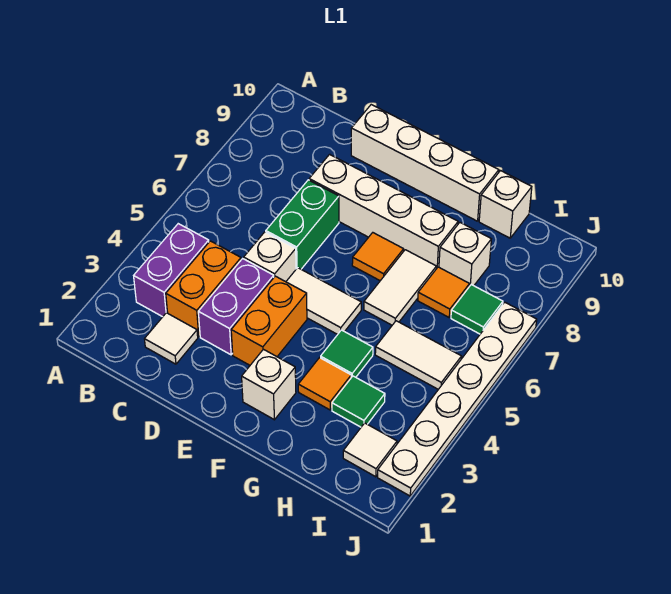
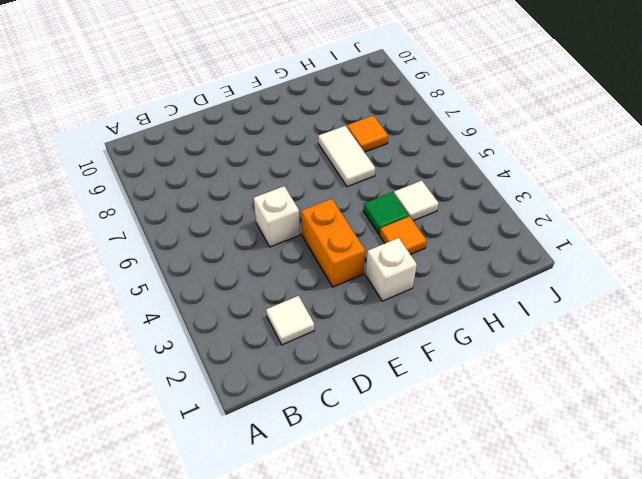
white 1x1 tile [394,181,439,221] -> white 1x1 tile moved to [343,423,397,477]
none -> purple 1x2 brick [134,224,209,317]
none -> orange 1x2 brick [166,241,241,337]
none -> purple 1x2 brick [198,259,274,355]

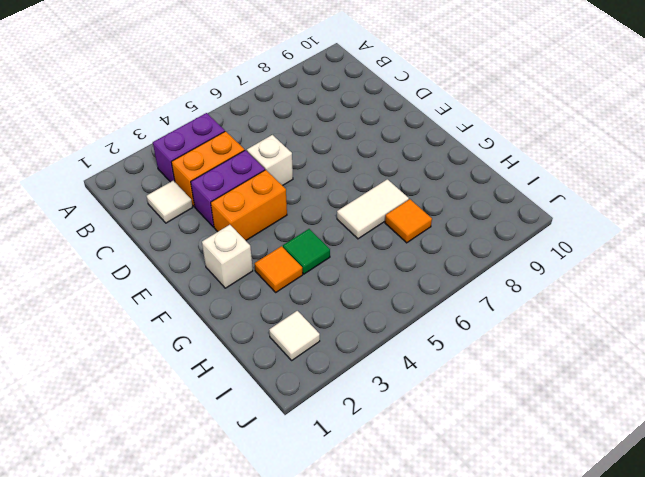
none -> green 1x2 brick [266,180,339,269]
none -> white 1x4 brick [309,154,458,269]
none -> white 1x4 brick [351,105,499,221]

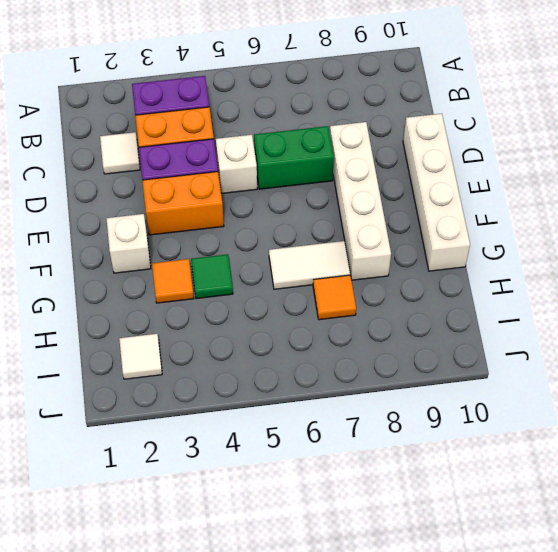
none -> white 1x2 tile [286,268,361,335]
none -> orange 1x1 tile [352,233,404,281]
none -> green 1x1 tile [332,376,385,427]

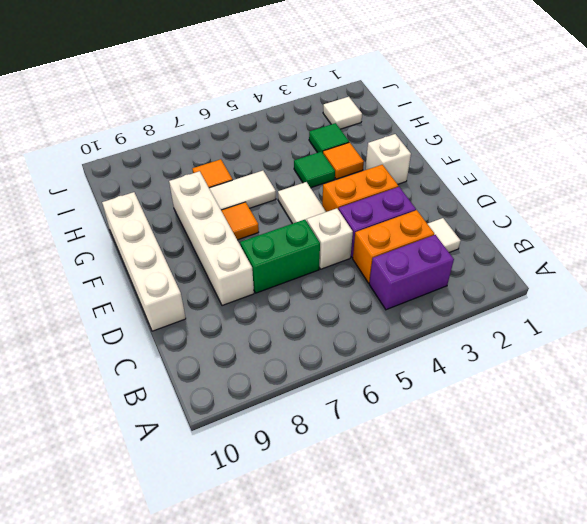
none -> white 1x2 tile [375,321,462,389]
none -> white 1x1 brick [439,223,491,286]
none -> white 1x1 brick [479,171,532,238]

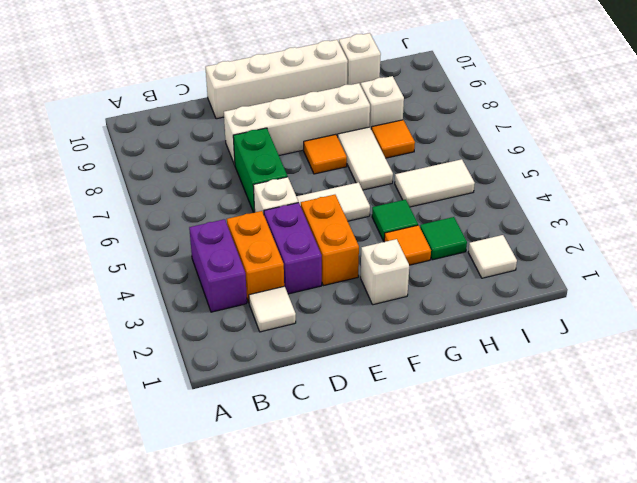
none -> green 1x1 tile [451,285,503,334]
none -> white 1x6 plate [378,302,537,496]

